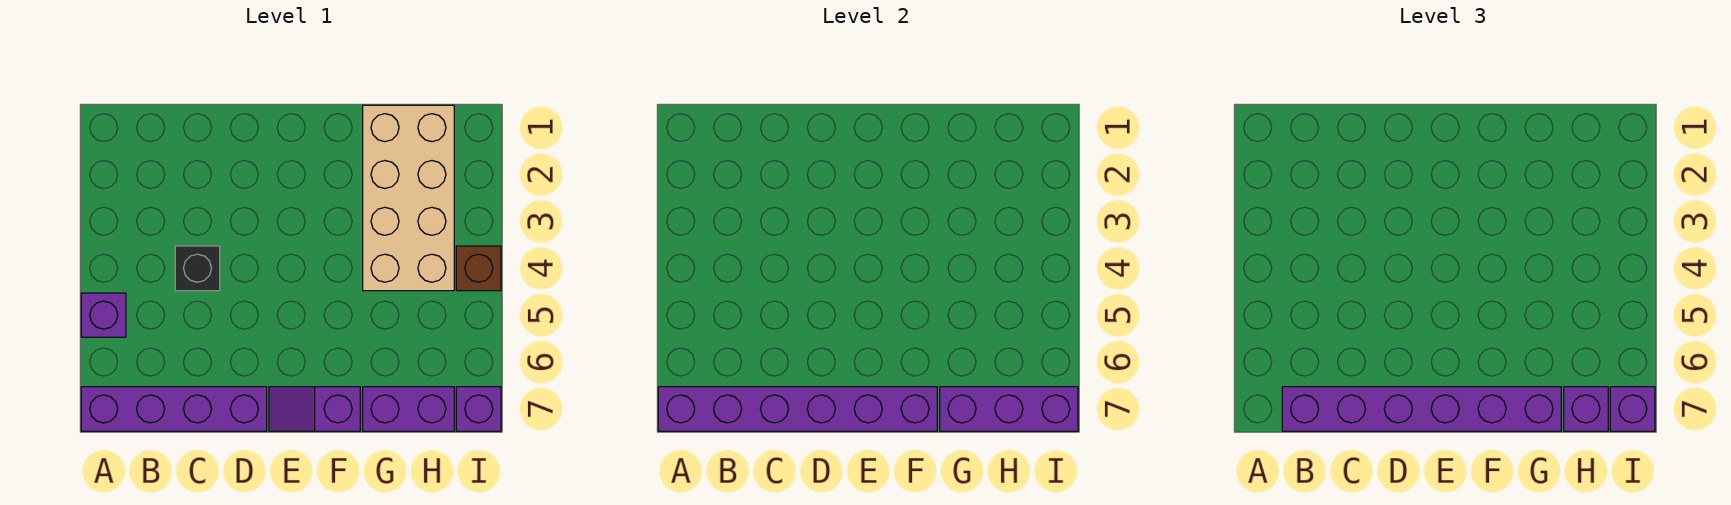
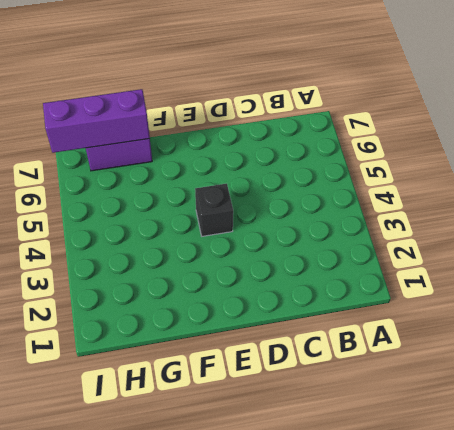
black 1x1 brick [195,184,233,236] -> black 1x1 brick moved to [175,246,220,291]
none -> purple 1x1 brick [81,293,126,337]
none -> purple 1x4 brick [81,387,267,431]
none -> purple 1x2 slope [269,387,360,431]

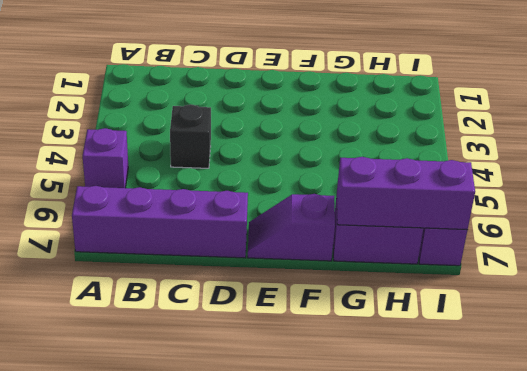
none -> tan 2x4 brick [363,105,454,291]
none -> brown 1x1 brick [456,246,501,291]
none -> purple 1x6 brick [658,387,937,431]

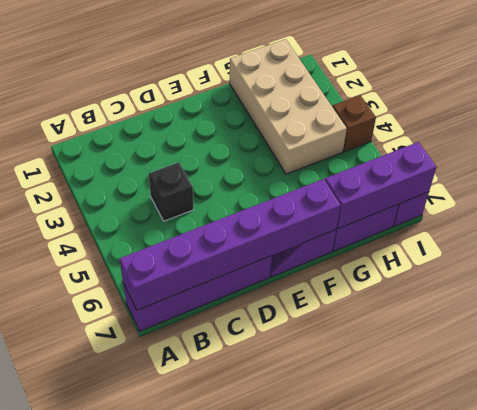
none -> purple 1x1 brick [81,293,126,337]
none -> purple 1x6 brick [1282,387,1561,431]
none -> purple 1x1 brick [1564,387,1608,431]

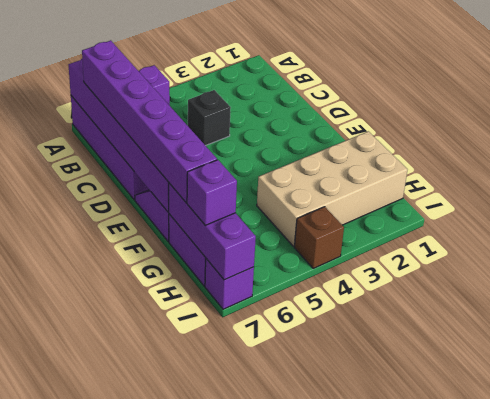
none -> purple 1x1 brick [1610,387,1655,431]

